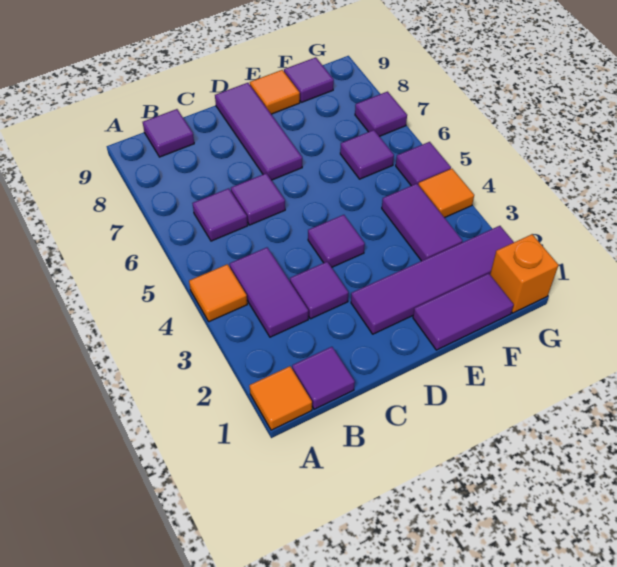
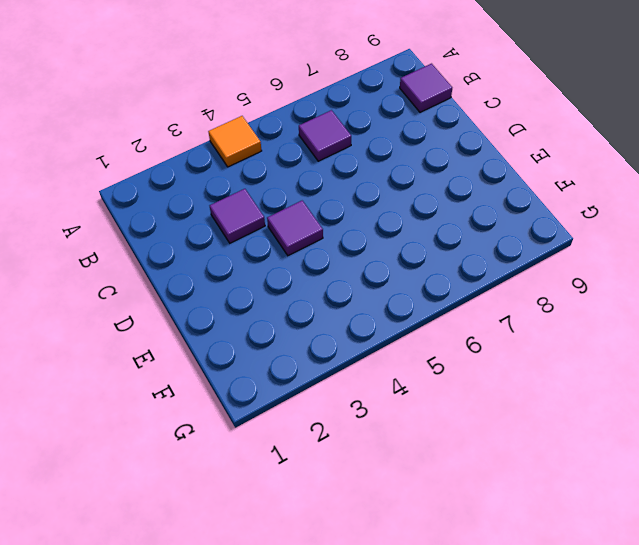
none -> orange 1x1 tile [249,366,312,430]
none -> purple 1x1 tile [292,347,355,409]
none -> purple 1x2 tile [230,248,308,337]

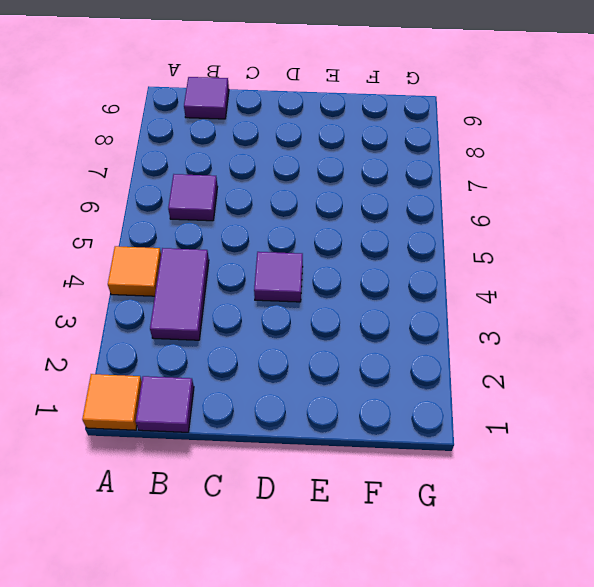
none -> purple 1x1 tile [290,262,348,319]
none -> purple 1x1 tile [231,173,285,225]
none -> purple 1x4 tile [351,226,514,334]

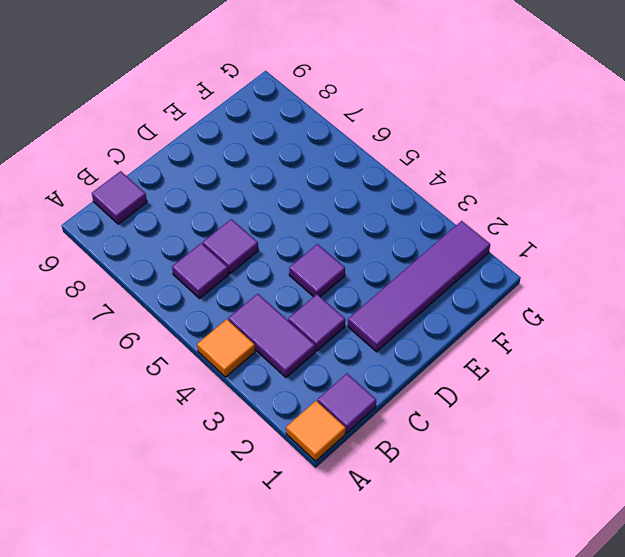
none -> purple 1x3 tile [215,83,302,180]
none -> purple 1x2 tile [413,273,514,350]
none -> orange 1x1 tile [250,70,300,114]

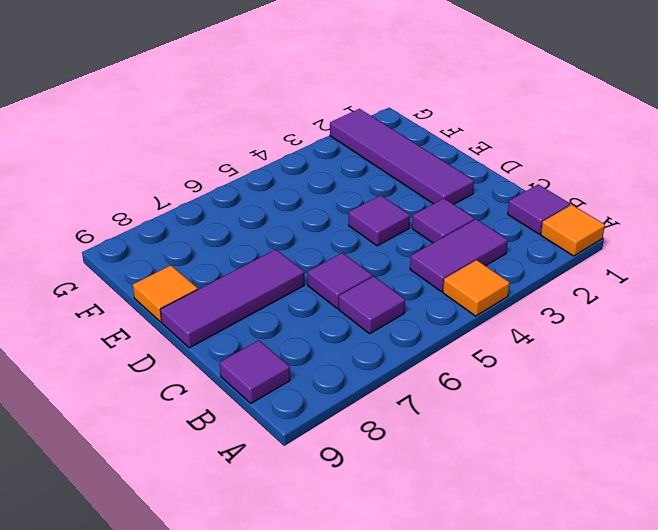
none -> purple 1x2 tile [413,273,514,350]
none -> purple 1x2 tile [382,184,462,261]
none -> purple 1x1 tile [340,130,394,179]

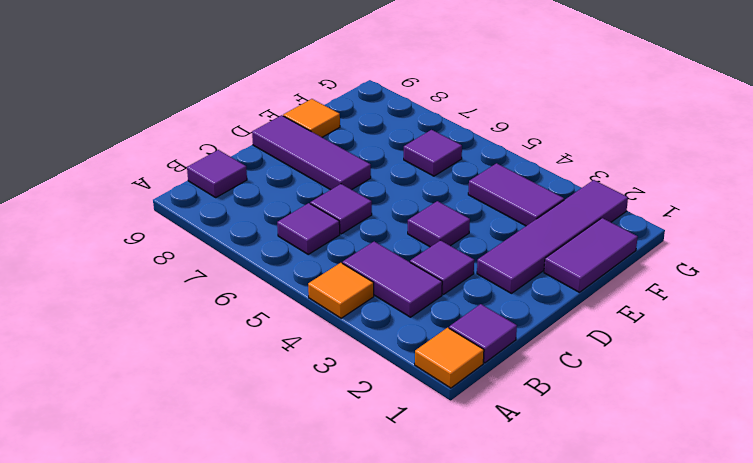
none -> purple 1x1 tile [284,57,334,102]
none -> orange 1x1 brick [490,234,558,313]
none -> orange 1x1 tile [418,169,474,218]

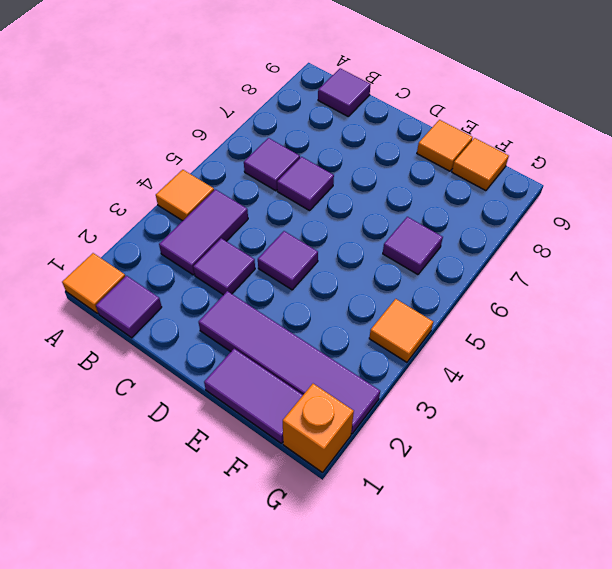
orange 1x1 tile [452,138,509,191] -> purple 1x1 tile [284,57,334,102]
none -> purple 1x3 tile [215,83,302,180]
none -> purple 1x2 tile [382,184,462,261]
none -> purple 1x1 tile [396,142,451,186]

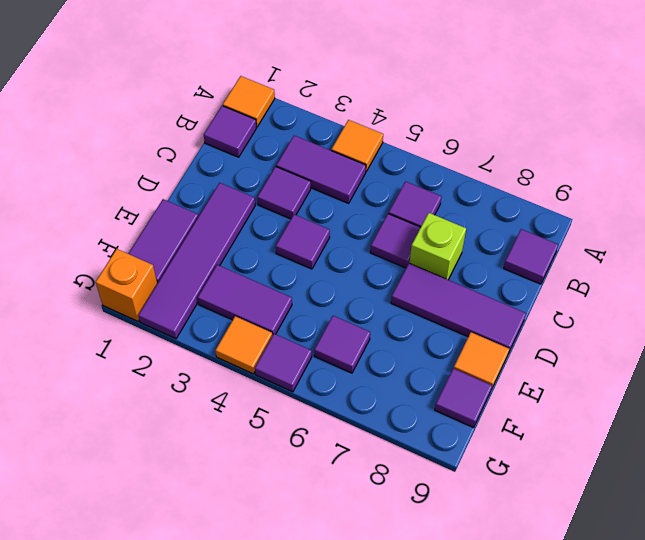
lime 1x1 brick [410,213,466,280] -> none
none -> purple 1x1 tile [355,92,407,136]

